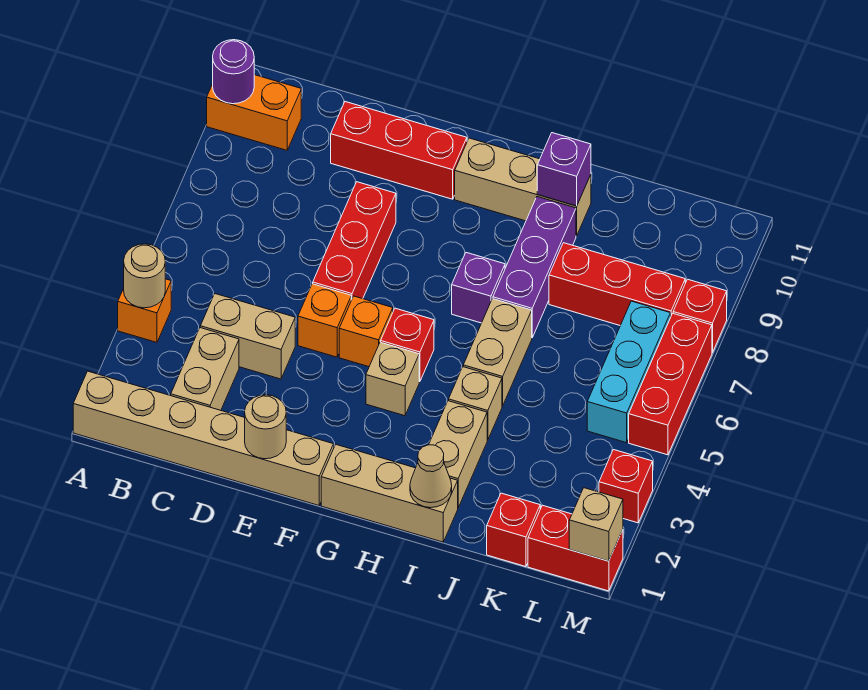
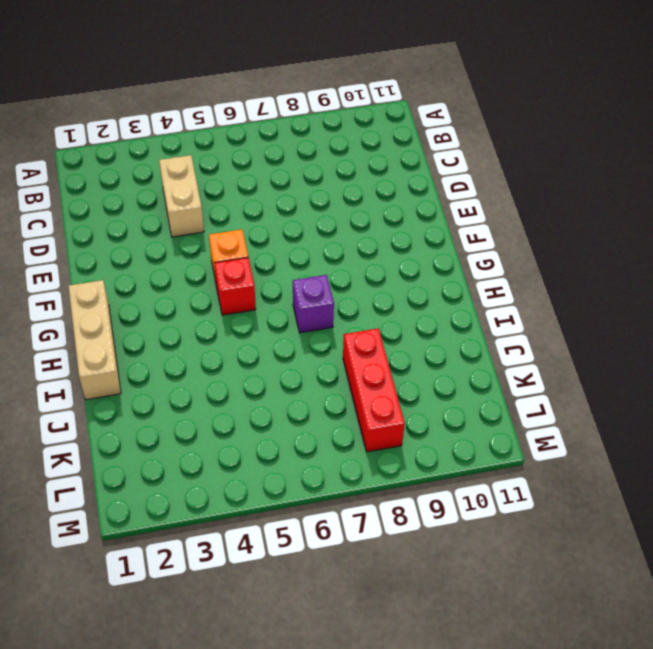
none -> tan 1x6 brick [73,371,334,505]
none -> orange 1x1 brick [118,279,171,342]
none -> orange 1x2 brick [207,75,301,150]
none -> tan 1x2 brick [171,328,239,410]

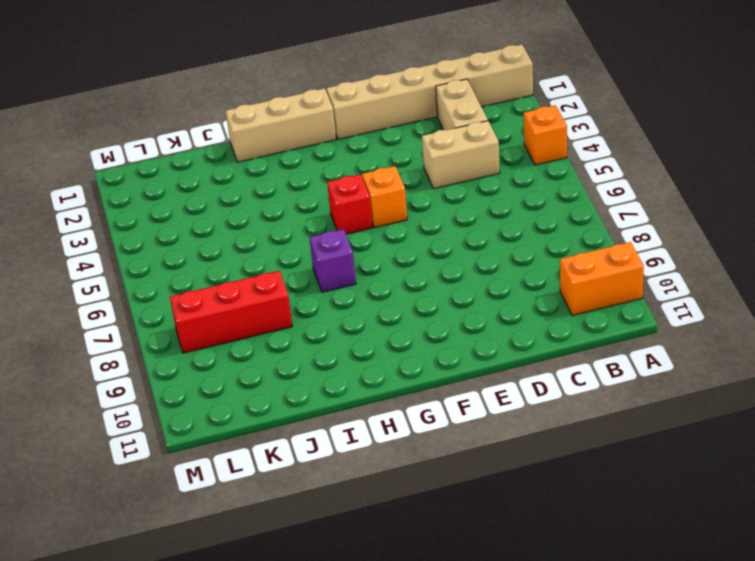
none -> red 1x3 brick [331,102,467,199]
none -> orange 1x1 brick [298,284,351,357]
none -> red 1x3 brick [313,182,396,300]
none -> tan 1x1 brick [366,342,419,416]

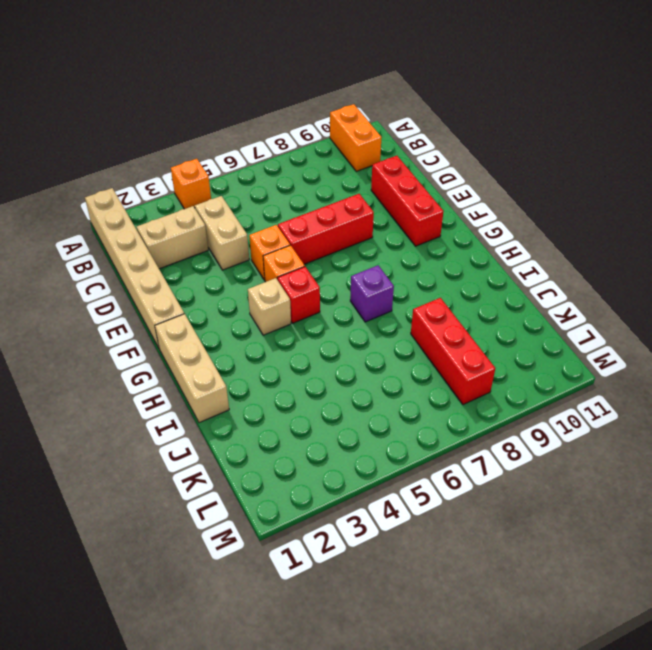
none -> tan 1x3 brick [455,138,591,236]
none -> tan 1x2 brick [429,401,487,507]
none -> tan 1x1 brick [449,367,502,440]
none -> tan 1x2 brick [463,299,532,406]

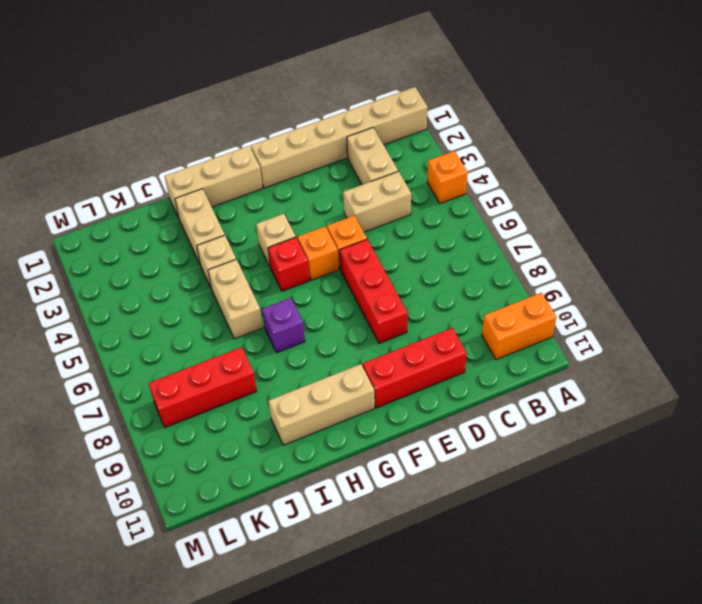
none -> purple 1x3 brick [493,197,576,337]
none -> red 1x1 brick [487,493,540,567]
none -> red 1x2 brick [528,505,623,591]
none -> cyan 1x3 brick [587,301,671,443]

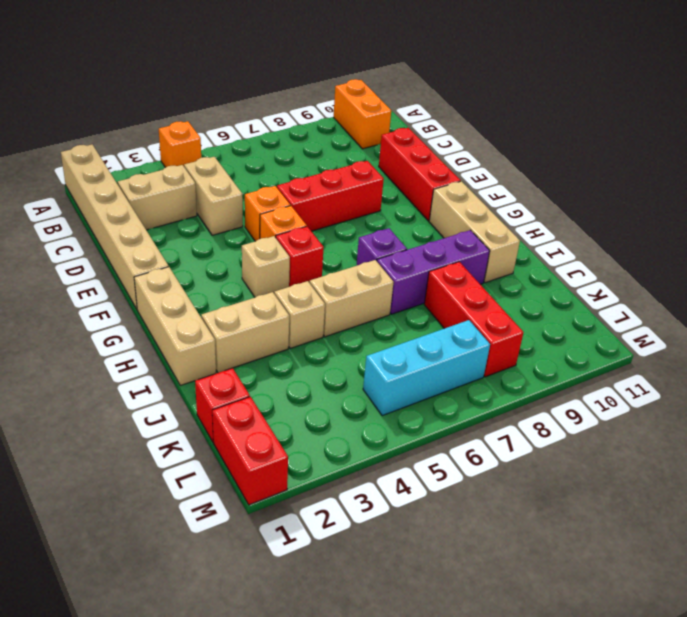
none -> red 1x1 brick [599,450,653,523]
none -> red 1x3 brick [629,314,712,455]
none -> red 1x1 brick [673,279,727,353]
none -> tan 1x1 round brick [124,244,165,308]

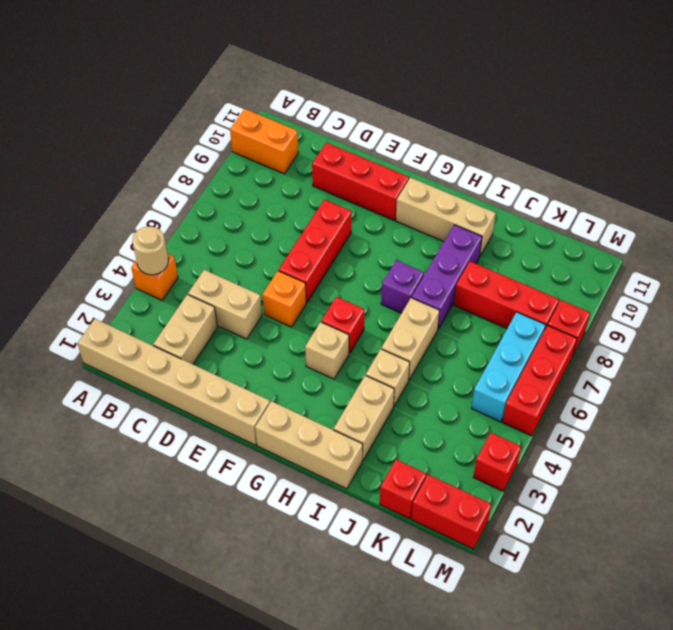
none -> orange 1x1 brick [339,296,393,367]
none -> purple 1x1 round brick [213,40,254,104]
none -> tan 1x1 round brick [245,395,286,459]
none -> tan 1x1 cone [410,445,452,508]

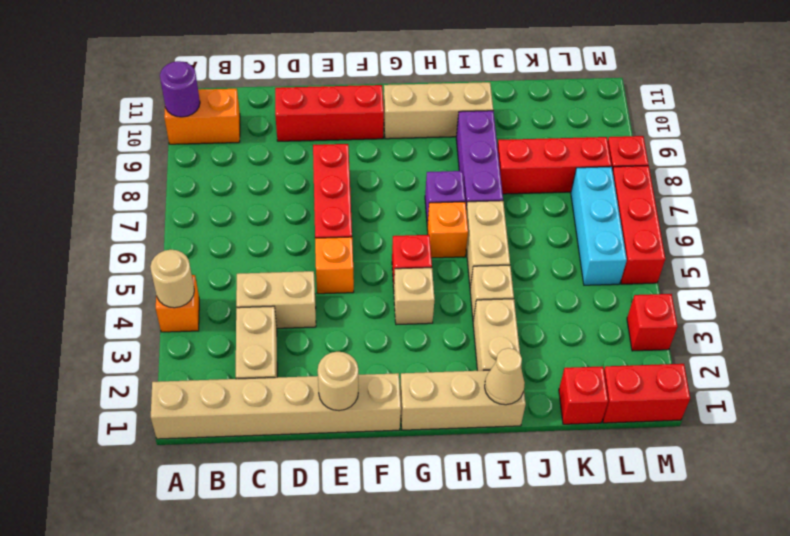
orange 1x1 brick [427,202,468,258] -> orange 1x1 brick moved to [339,296,393,367]
none -> purple 1x1 brick [537,133,591,206]
none -> tan 1x1 brick [569,488,623,561]

